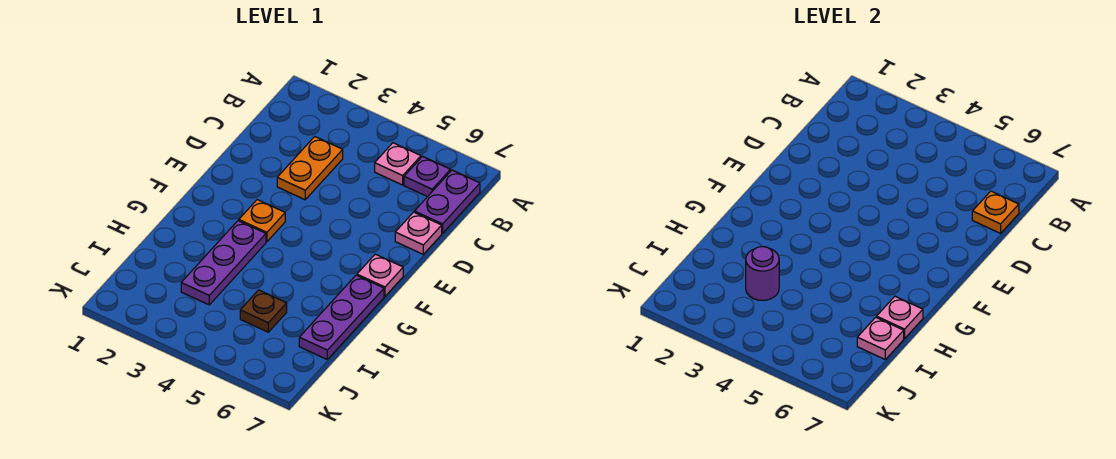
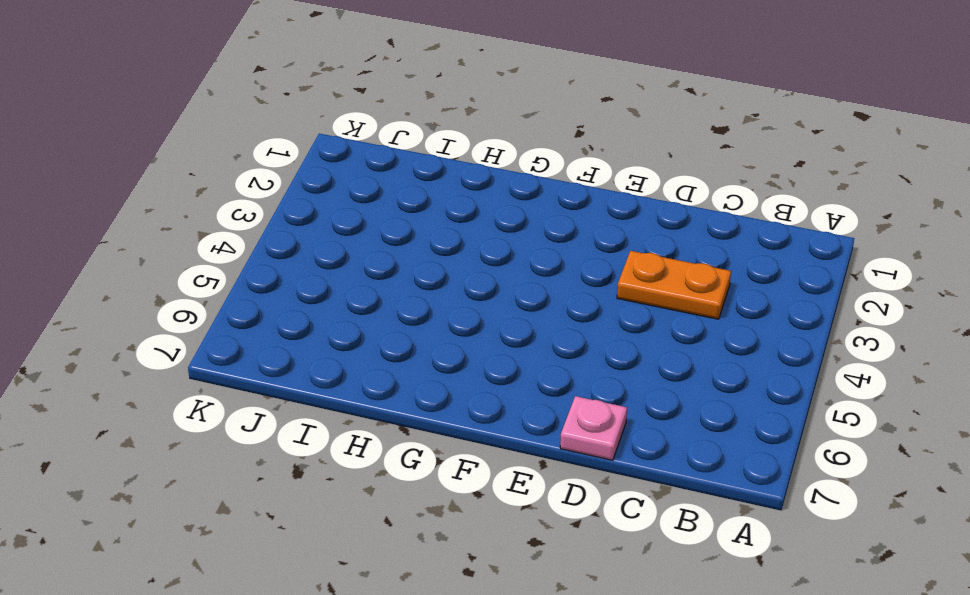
none -> pink 1x1 plate [375,143,421,185]
none -> purple 1x1 plate [404,156,451,197]
none -> purple 1x2 plate [414,170,480,233]

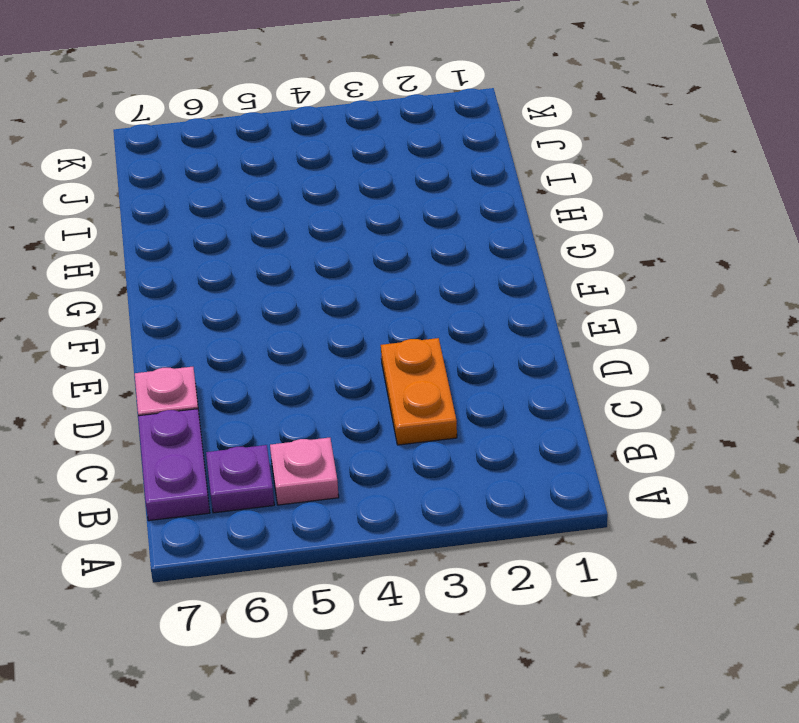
none -> orange 1x1 plate [239,200,285,242]
none -> pink 1x1 plate [357,254,403,296]
none -> purple 1x3 plate [181,221,266,305]

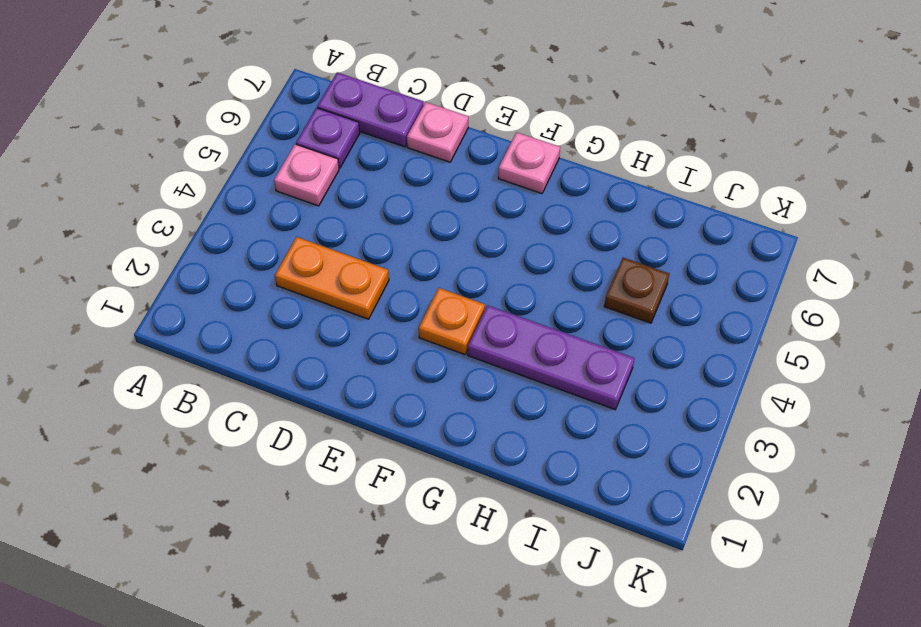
none -> purple 1x3 plate [299,275,384,359]
none -> orange 1x1 plate [972,191,1019,233]
none -> pink 1x1 plate [877,296,923,339]

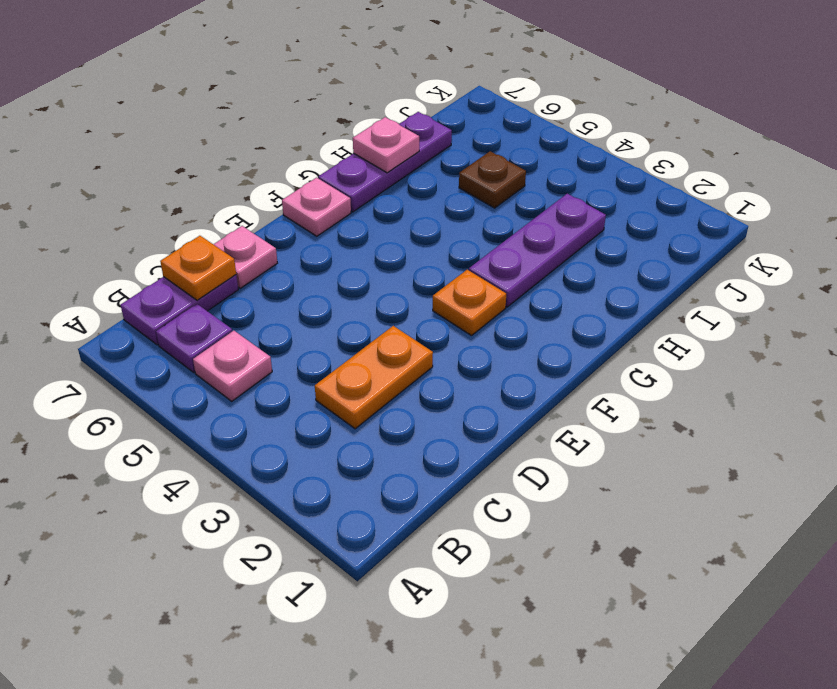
none -> purple 1x1 round brick [746,247,779,301]
none -> pink 1x1 plate [857,317,904,359]

